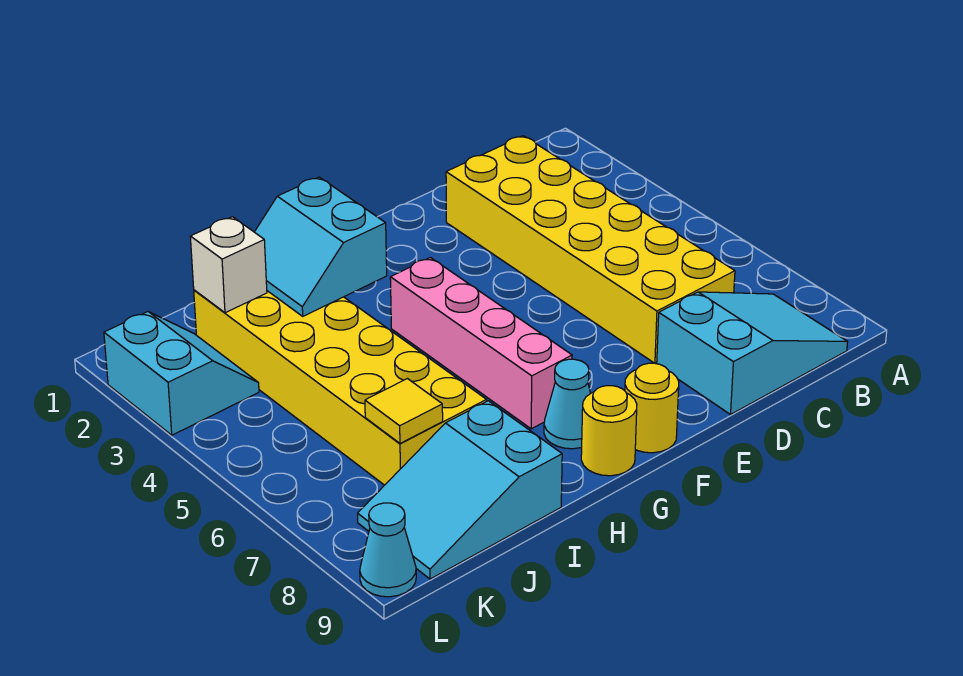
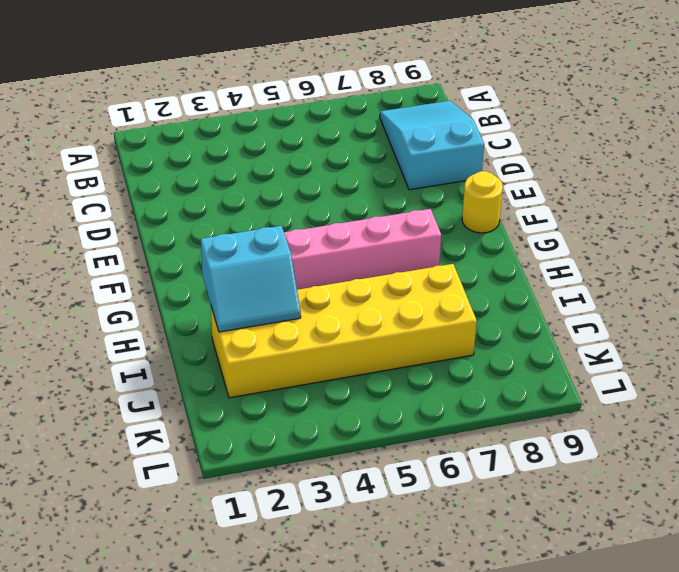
none -> yellow 2x6 brick [446,136,735,363]
none -> cyan 1x1 cone [544,359,591,449]
none -> yellow 1x1 round brick [581,386,637,476]

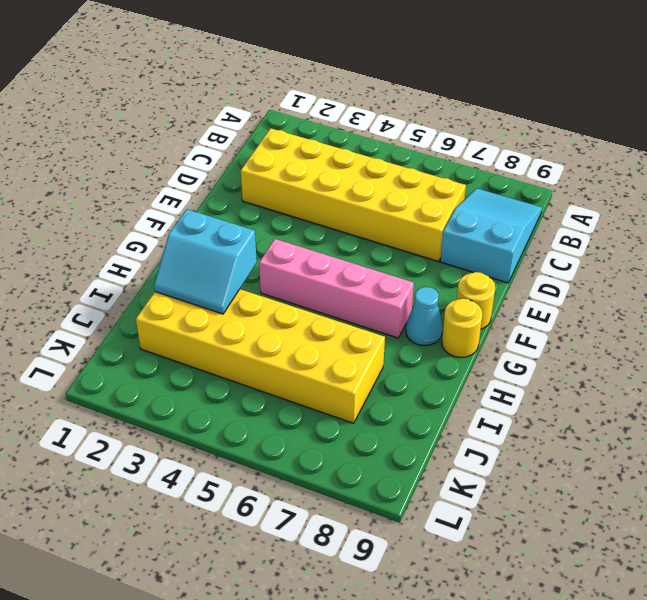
none -> cyan 2x3 slope [358,401,562,579]
none -> cyan 2x2 slope [104,312,259,435]
none -> cyan 1x1 cone [360,503,416,597]

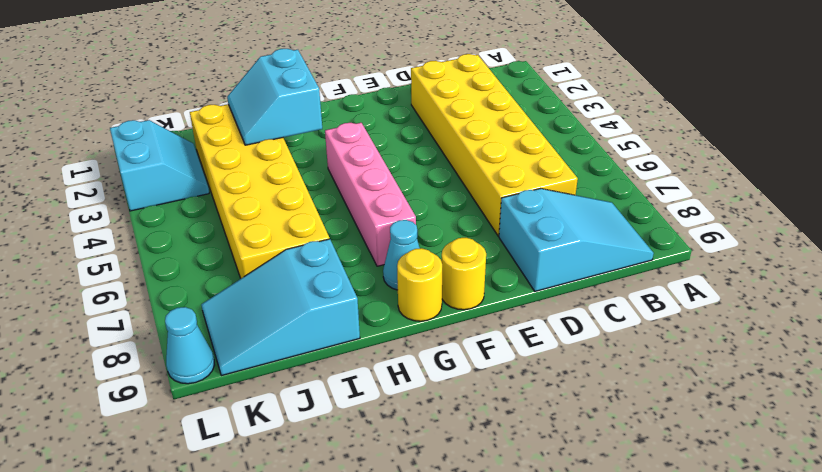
none -> white 1x1 brick [190,217,267,313]
none -> yellow 1x1 tile [365,379,443,443]

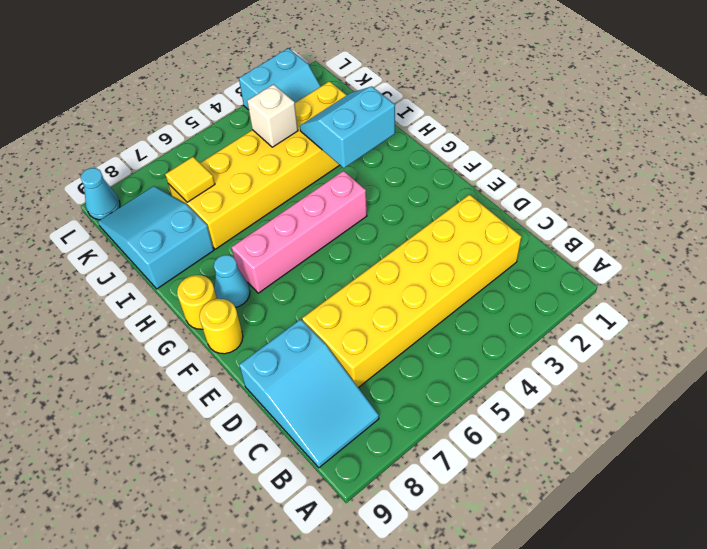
white 1x1 brick [247,84,298,147] -> white 1x1 brick moved to [190,217,267,313]

